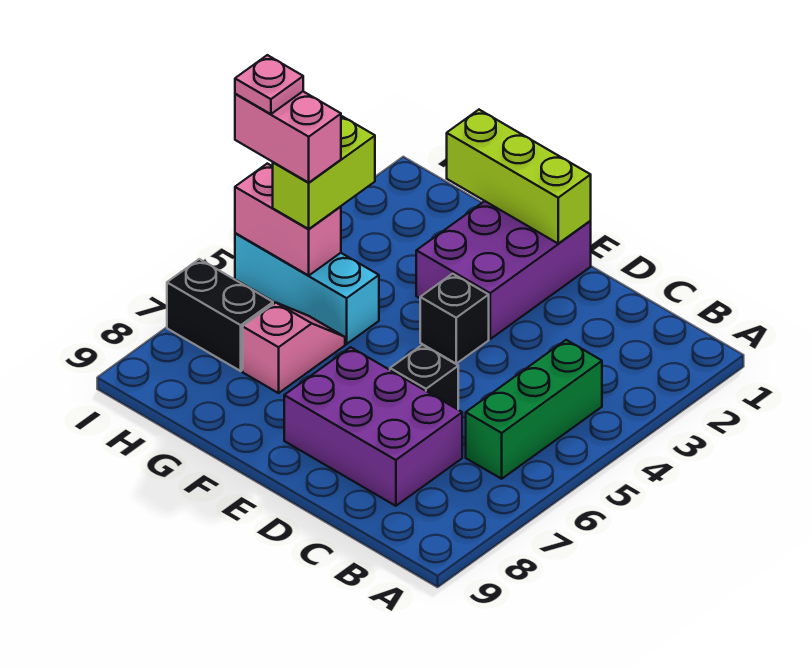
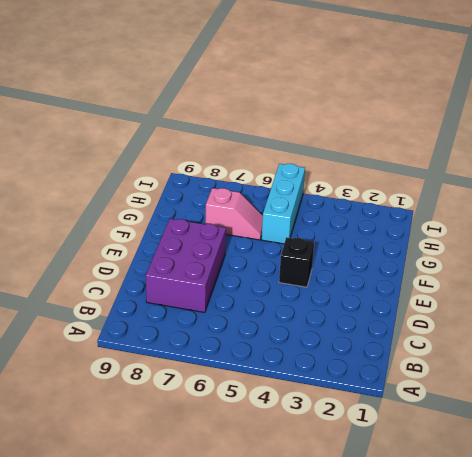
none -> green 1x3 brick [466,340,602,479]
none -> black 1x1 brick [390,345,458,409]
none -> purple 2x3 brick [416,201,591,339]

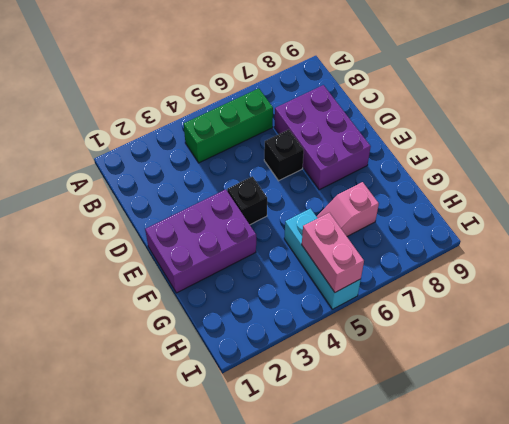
none -> black 1x2 brick [167,259,273,371]
none -> lime 1x3 brick [447,110,591,243]
none -> lime 1x2 brick [273,116,375,229]

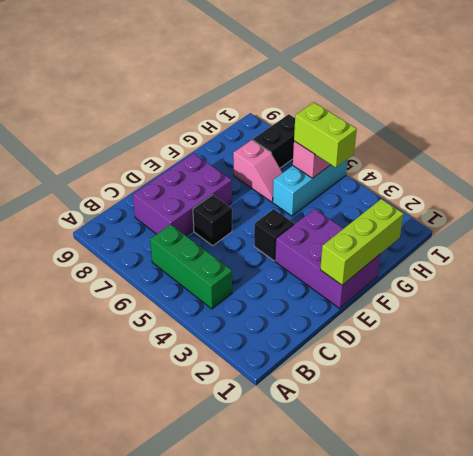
none -> pink 1x2 brick [235,92,341,183]
none -> pink 1x1 plate [235,55,303,114]

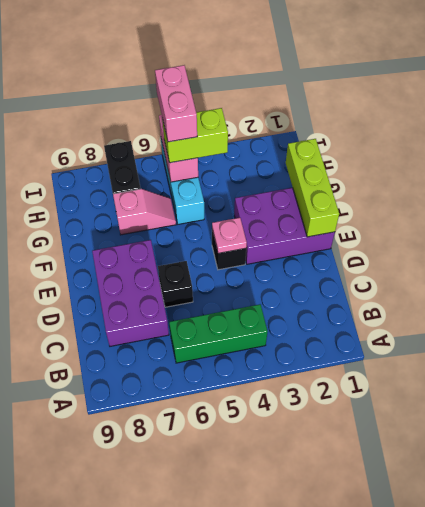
pink 1x1 plate [212,218,247,253] -> pink 1x1 plate moved to [235,55,303,114]

